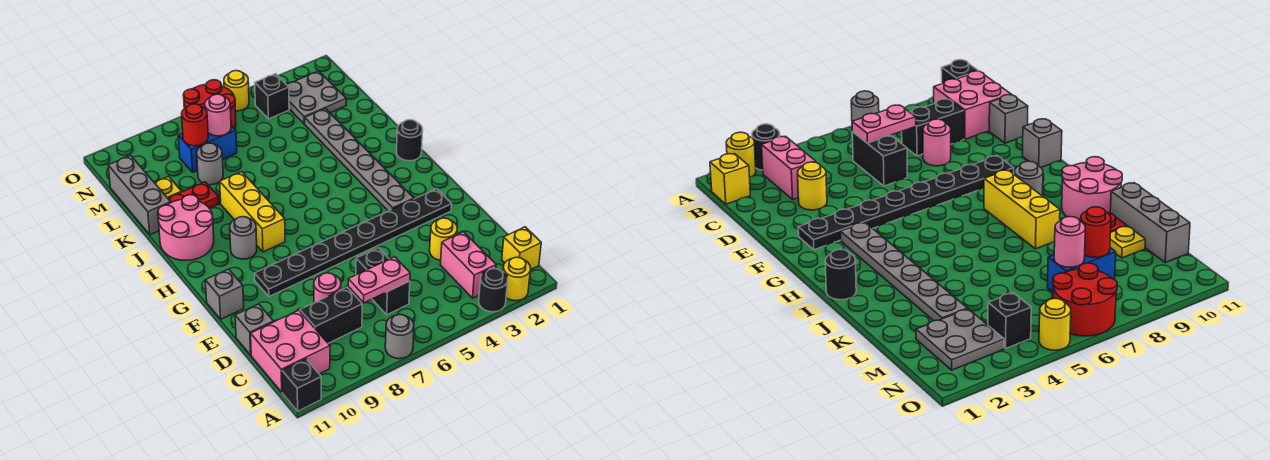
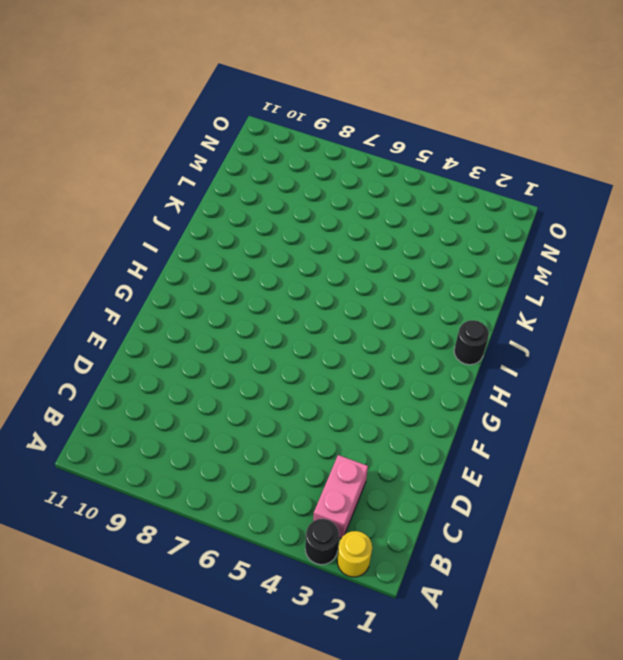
none -> grey 1x1 round brick [385,314,414,359]
none -> black 1x1 brick [282,359,321,411]
none -> yellow 1x1 brick [502,227,541,269]
none -> pink 2x2 brick [251,310,330,392]

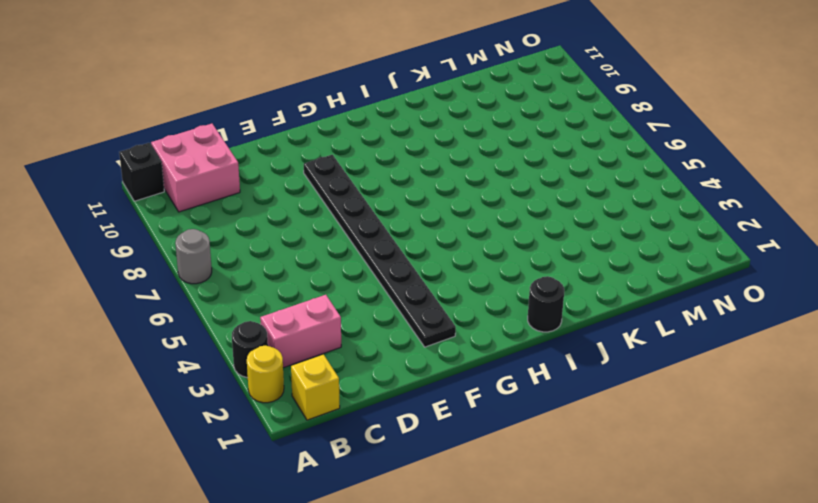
none -> black 1x2 brick [356,248,410,315]
none -> black 1x2 brick [300,287,362,343]
none -> yellow 1x1 round brick [430,218,457,260]
none -> pink 1x1 round brick [314,273,341,303]

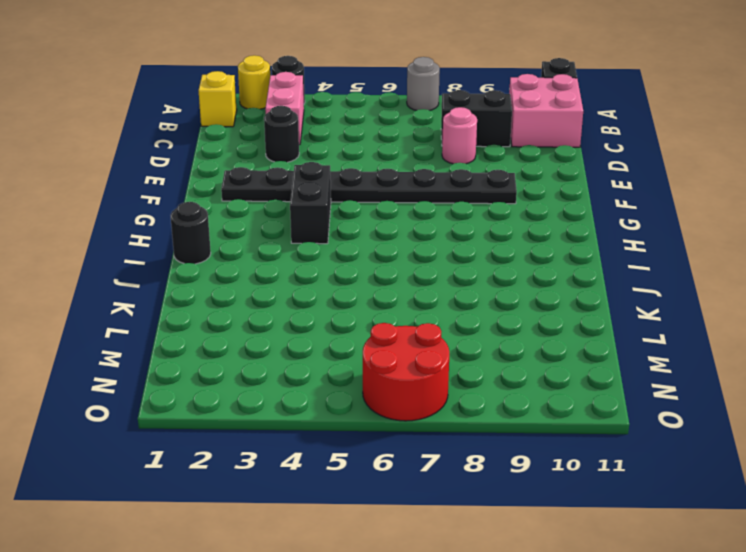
black 1x1 round brick [264,106,299,162] -> yellow 1x1 round brick [430,218,457,260]
black 1x2 brick [290,162,331,244] -> black 1x2 brick moved to [356,248,410,315]
none -> grey 1x1 brick [235,304,273,355]
none -> grey 1x1 brick [205,269,244,319]
none -> grey 1x6 plate [305,109,414,211]
none -> yellow 1x3 brick [220,172,285,252]

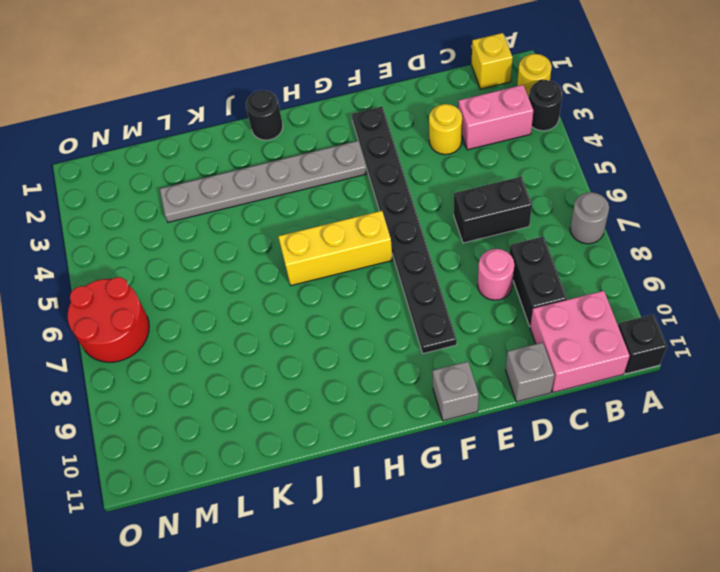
yellow 1x3 brick [278,211,393,286] -> yellow 1x3 brick moved to [220,172,285,252]
none -> grey 1x1 round brick [230,217,257,259]
none -> pink 2x2 round brick [158,195,214,260]
none -> red 1x2 plate [168,182,219,208]
none -> grey 1x3 brick [108,156,171,235]

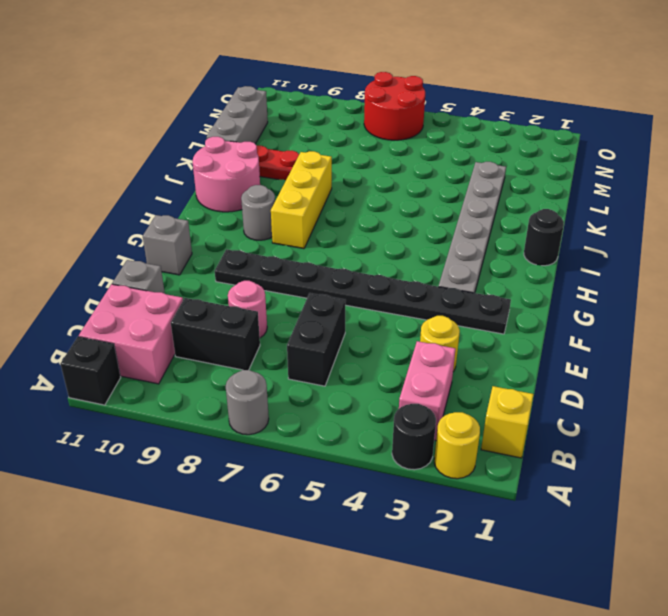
none -> grey 1x1 round brick [197,143,223,185]
none -> yellow 1x1 plate [154,177,182,198]
none -> grey 2x2 plate [287,71,346,124]
none -> blue 1x2 brick [178,125,237,172]

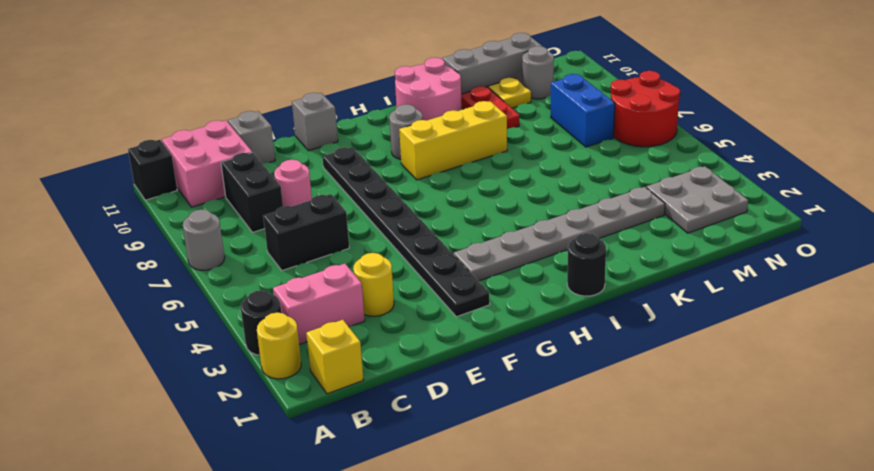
grey 1x1 round brick [522,46,554,99] -> grey 1x1 round brick moved to [197,143,223,185]
none -> black 1x1 brick [255,74,289,119]
none -> yellow 1x1 round brick [224,71,249,111]
none -> pink 1x2 plate [348,257,410,303]
none -> pink 1x1 round brick [205,94,231,136]

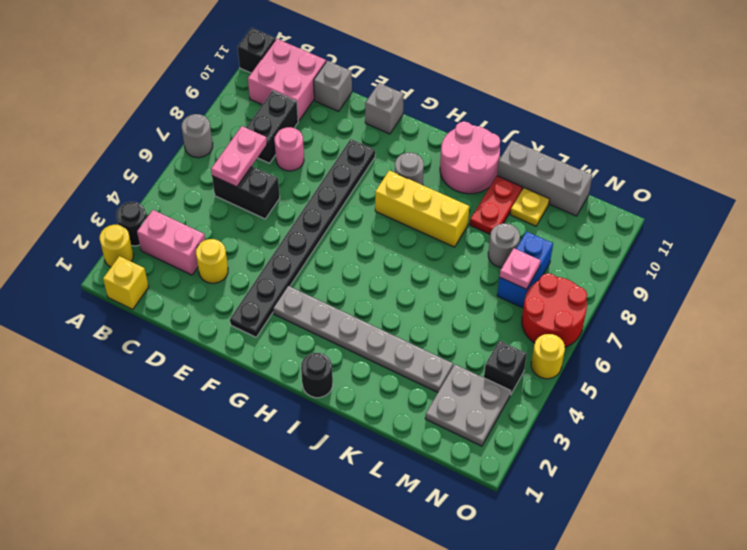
pink 1x1 plate [500,248,541,289] -> pink 1x1 round brick [205,94,231,136]
none -> red 1x1 round brick [182,104,208,146]

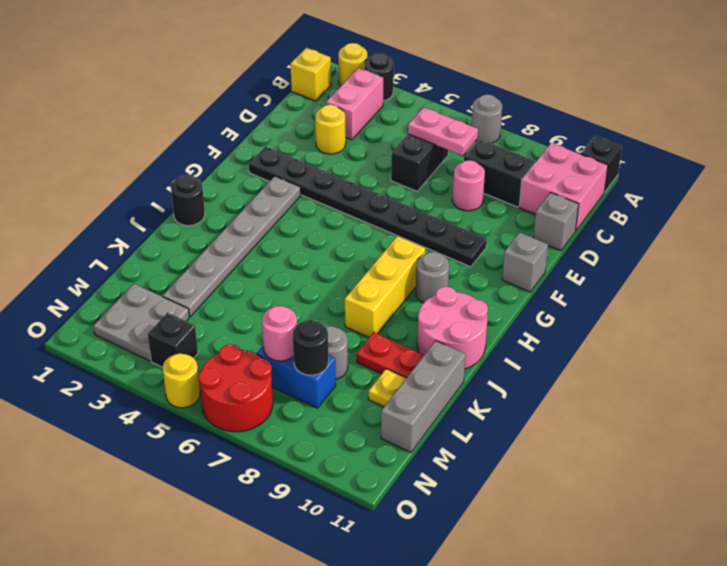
black 1x1 round brick [293,320,329,375] -> red 1x1 round brick [182,104,208,146]

